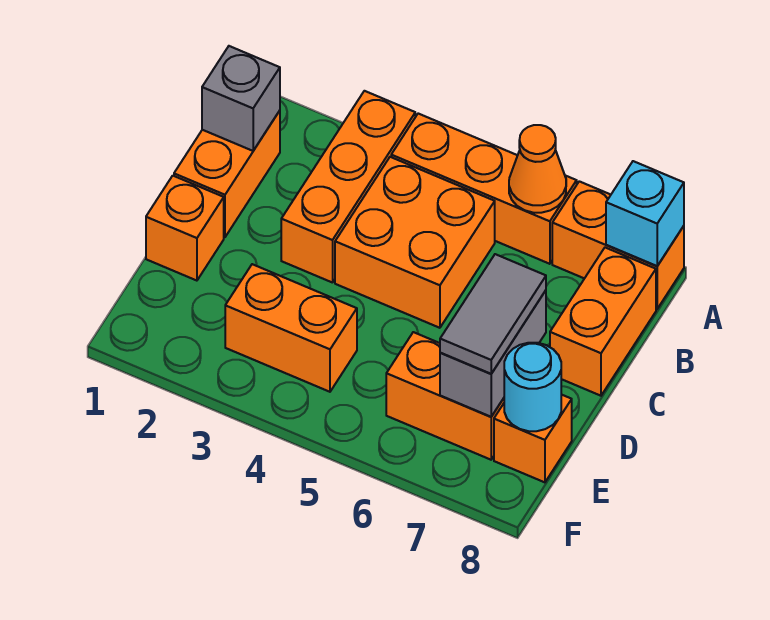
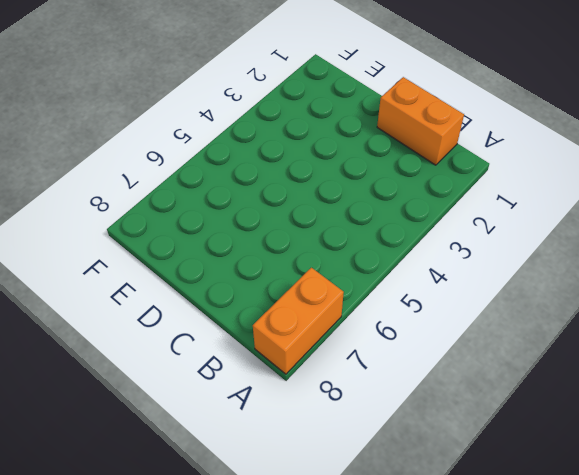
none -> orange 1x3 brick [281,91,415,283]
none -> orange 1x3 brick [391,114,577,264]
none -> orange 2x2 brick [335,157,495,328]

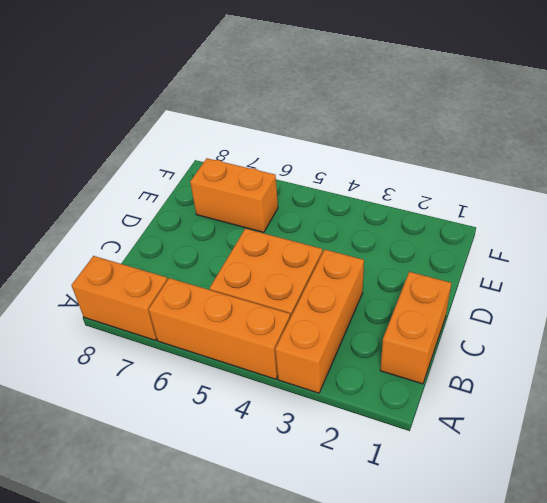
none -> orange 1x2 brick [550,248,656,396]
none -> orange 1x1 brick [146,176,224,281]
none -> orange 1x2 brick [225,264,357,392]

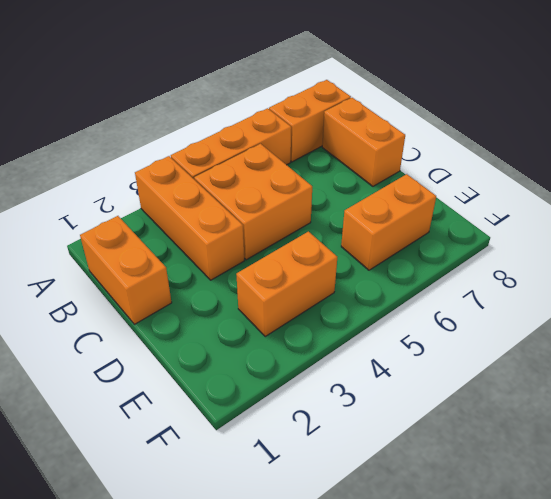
none -> orange 1x1 brick [146,176,224,281]
none -> orange 1x1 brick [494,394,572,482]
none -> orange 1x1 cone [509,125,566,213]

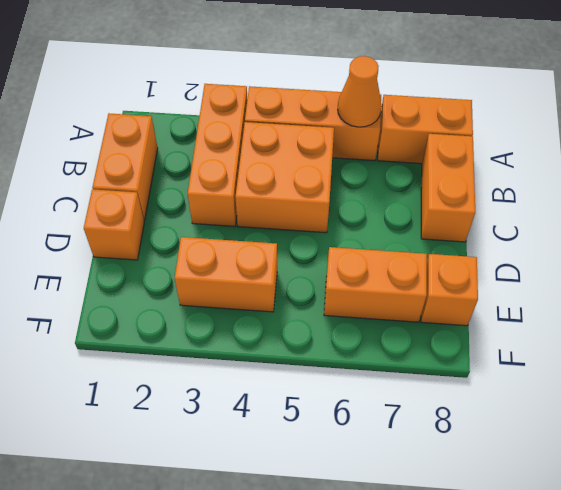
none -> cyan 1x1 brick [606,161,684,266]
none -> grey 1x1 brick [202,46,280,151]
none -> grey 1x2 brick [440,290,546,417]

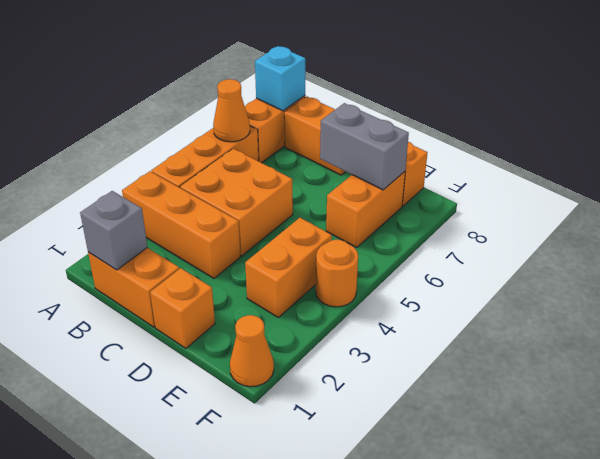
orange 1x1 cone [230,315,274,387] -> none
orange 1x1 round brick [316,240,358,307] -> none
none -> cyan 1x1 round brick [504,343,561,431]
none -> grey 1x2 tile [440,254,546,374]

